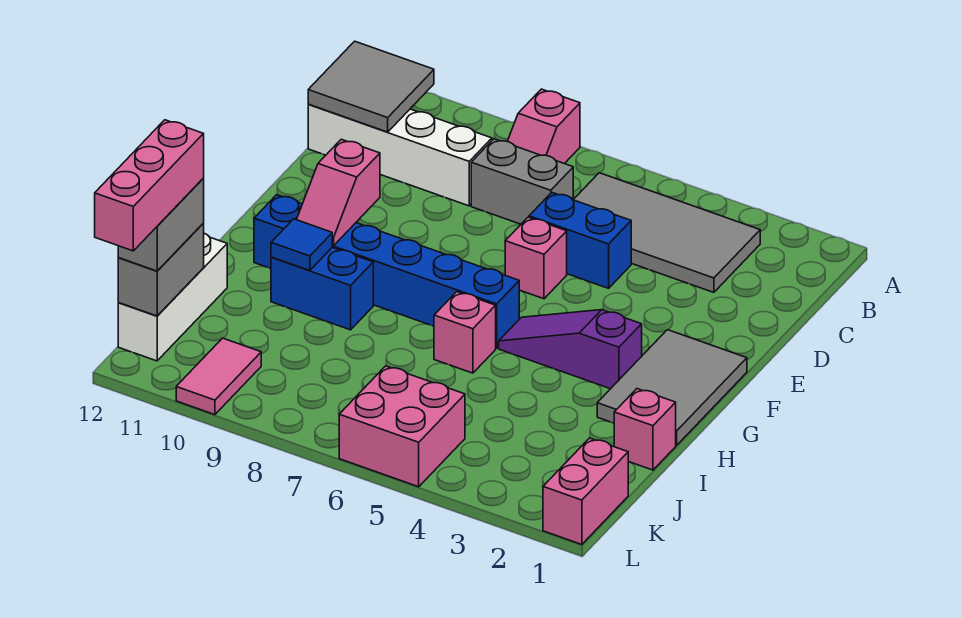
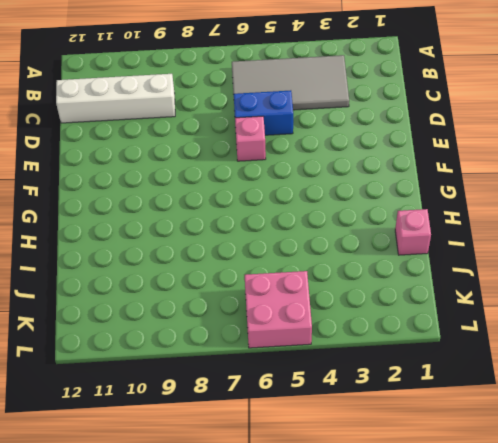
none -> pink 1x2 slope [507,89,580,164]
none -> grey 1x2 brick [471,139,573,224]
none -> grey 2x3 tile [597,330,747,445]

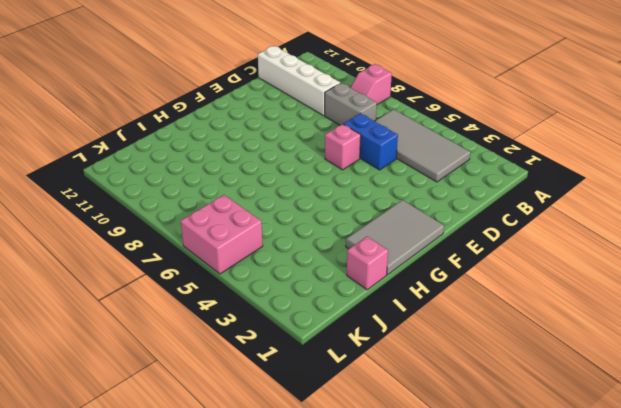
none -> purple 1x3 slope [499,310,642,389]
none -> blue 1x6 brick [254,195,519,348]
none -> pink 1x1 brick [434,292,496,373]

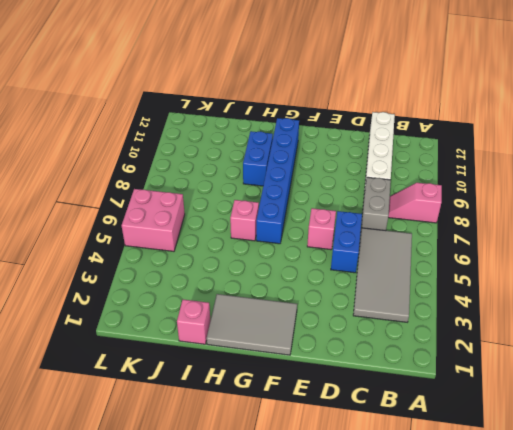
none -> purple 1x3 slope [499,310,642,389]
none -> white 1x3 brick [118,233,227,361]
none -> pink 1x2 brick [543,438,628,545]

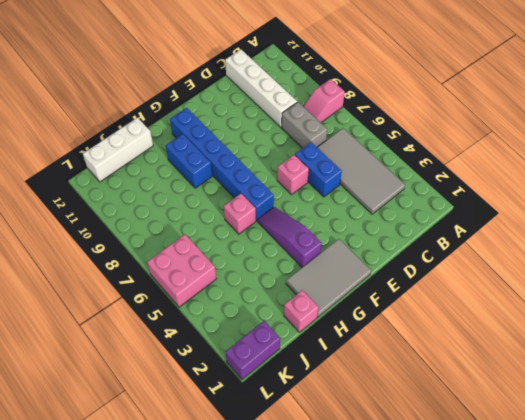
purple 1x2 brick [226,321,280,379] -> pink 1x2 brick [543,438,628,545]
none -> pink 1x2 tile [176,338,261,415]
none -> grey 2x2 tile [308,41,434,132]
none -> pink 1x2 slope [297,139,380,246]

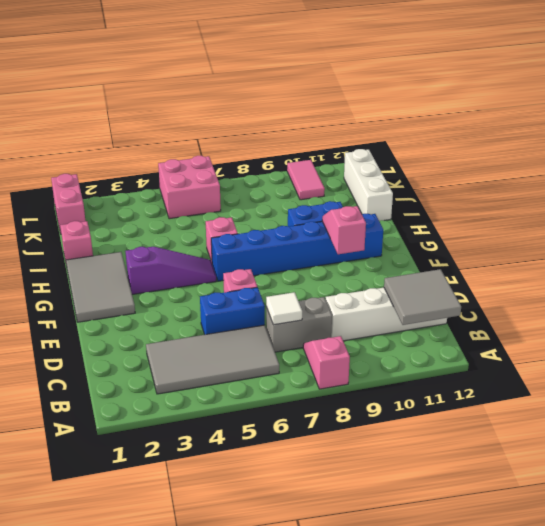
white 1x1 tile [266,292,302,325] -> none
none -> blue 1x1 tile [271,219,332,271]
none -> grey 1x2 brick [118,224,204,316]
none -> grey 1x2 brick [118,179,204,271]

